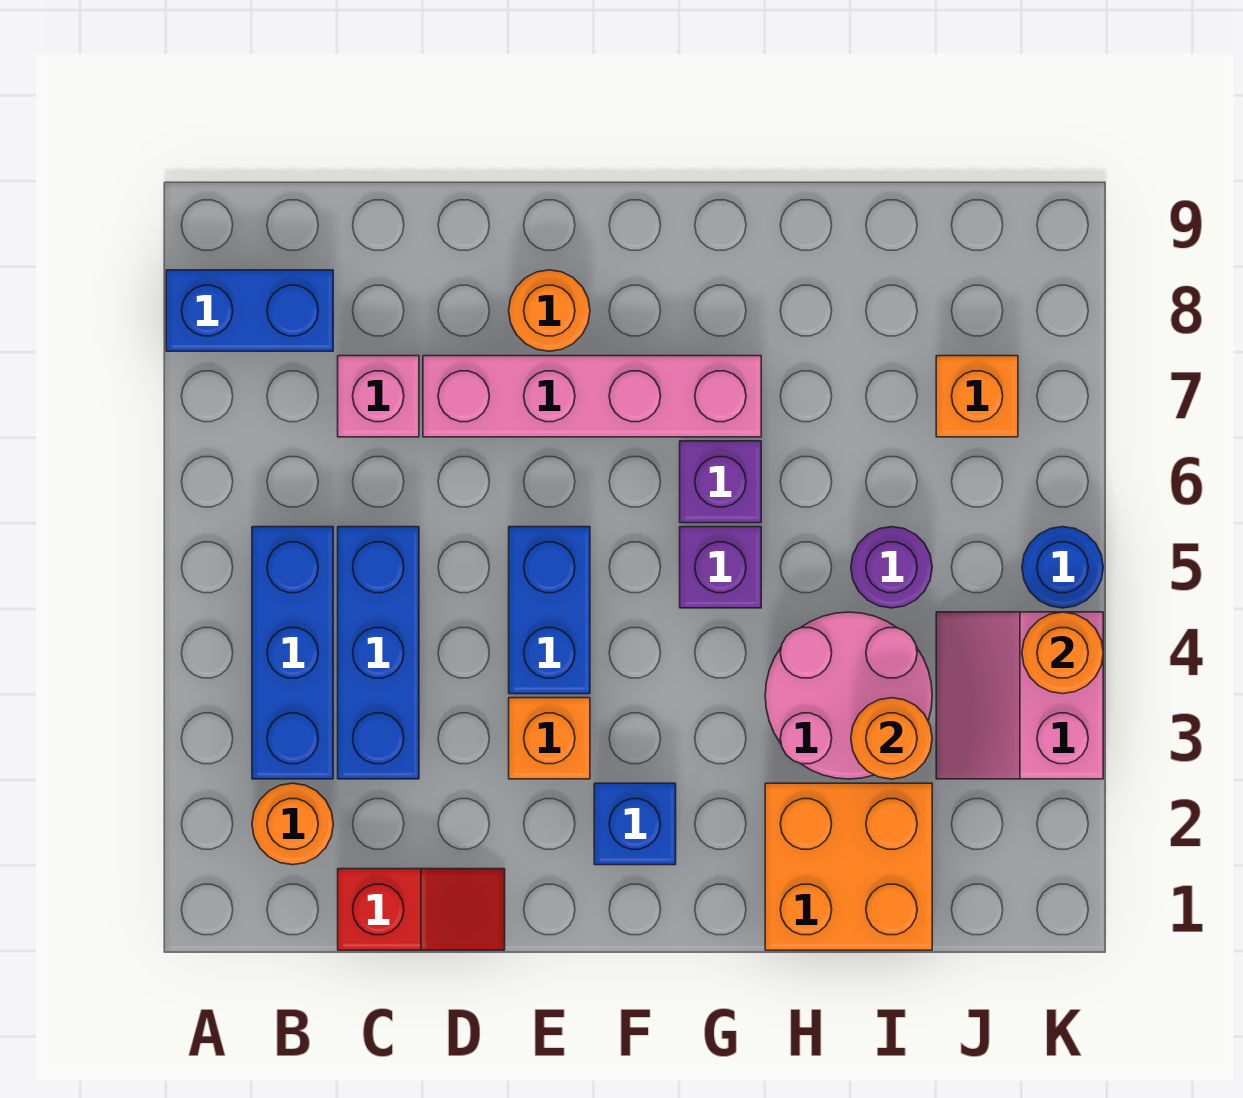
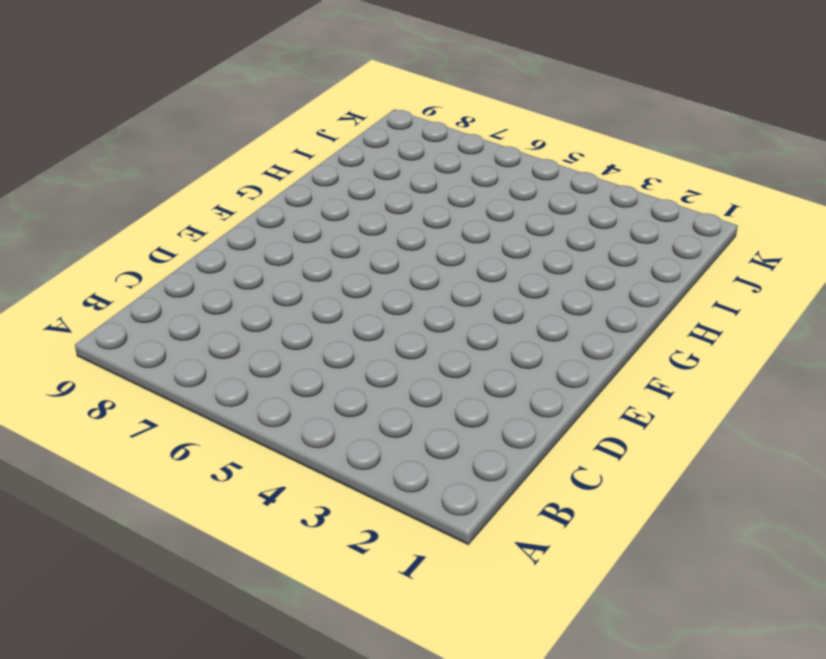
none -> blue 1x2 brick [166,270,333,351]
none -> orange 1x1 round brick [252,783,333,865]
none -> blue 1x3 brick [252,527,333,779]

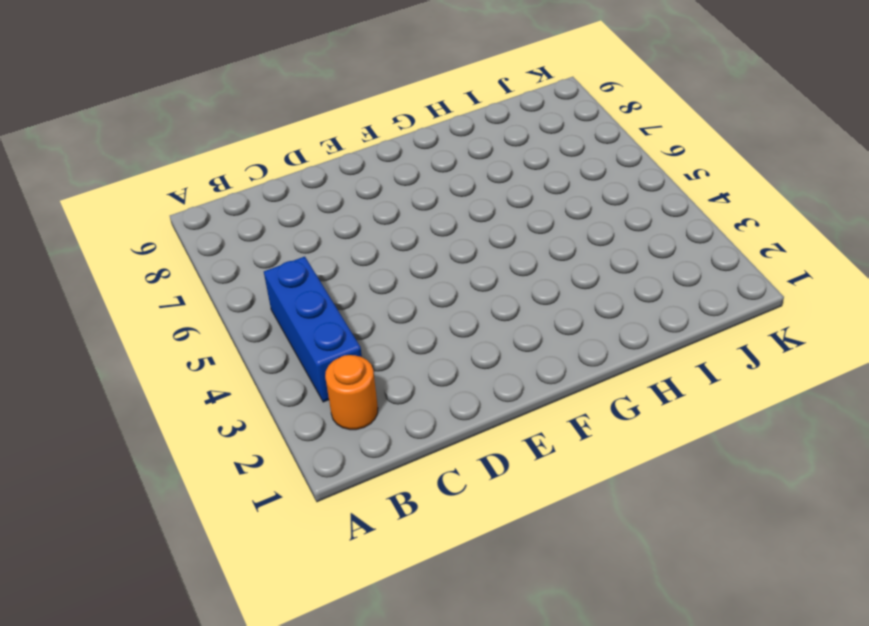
none -> blue 1x2 brick [166,270,333,351]
none -> red 1x2 slope [338,869,505,950]
none -> blue 1x3 brick [338,527,419,779]

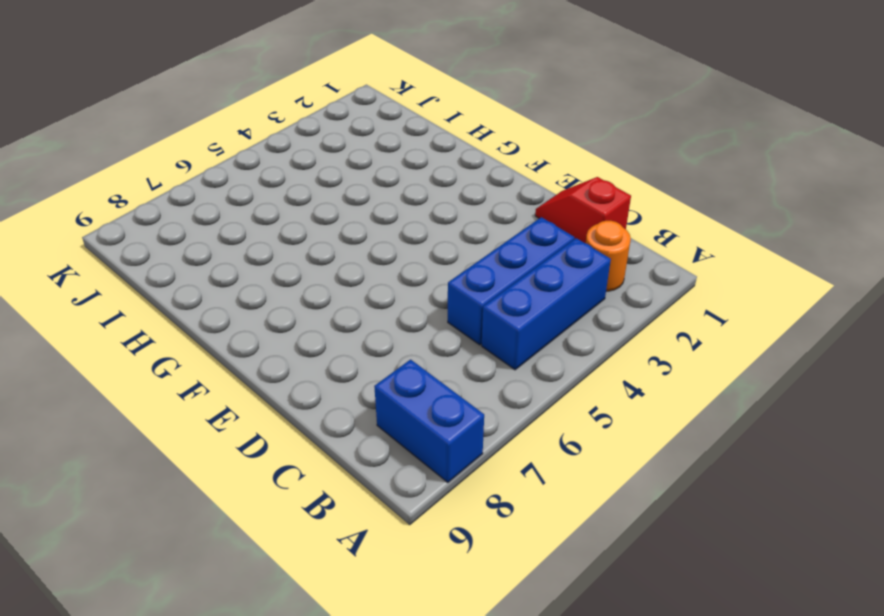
none -> pink 1x1 brick [338,356,419,437]
none -> pink 1x4 brick [423,356,761,437]
none -> orange 1x1 brick [509,698,590,779]

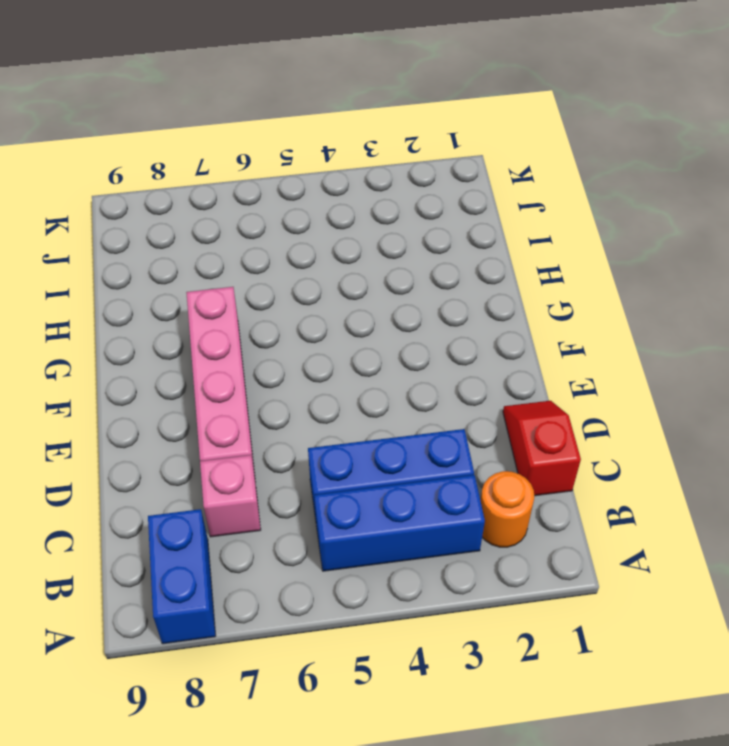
none -> orange 1x1 brick [509,698,590,779]
none -> blue 1x2 brick [509,527,590,694]
none -> orange 1x1 round brick [509,270,590,351]

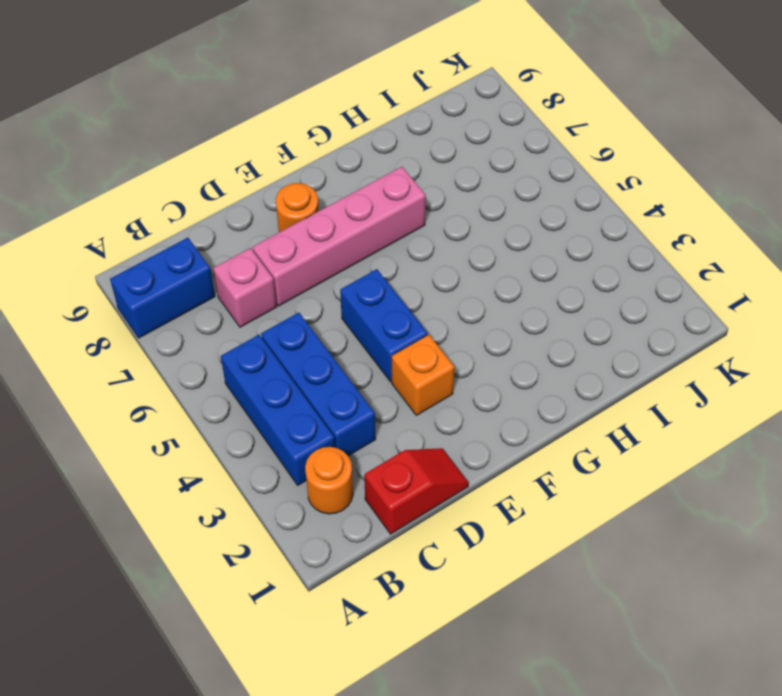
none -> blue 1x1 brick [594,783,676,865]
none -> purple 1x1 brick [680,527,761,608]
none -> purple 1x1 brick [680,441,761,523]

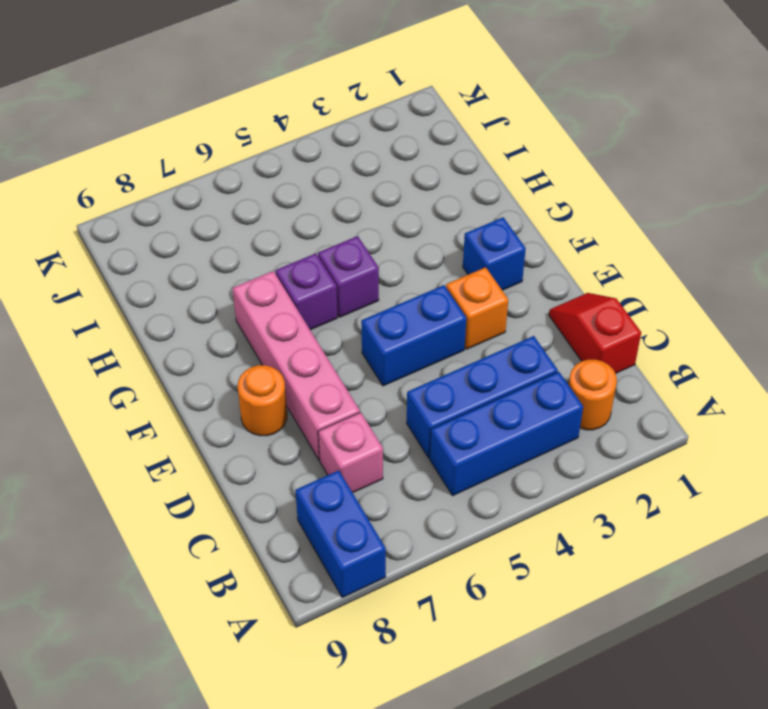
none -> orange 2x2 brick [765,783,932,950]
none -> pink 2x2 round brick [765,612,932,779]
none -> purple 1x1 round brick [851,527,932,608]

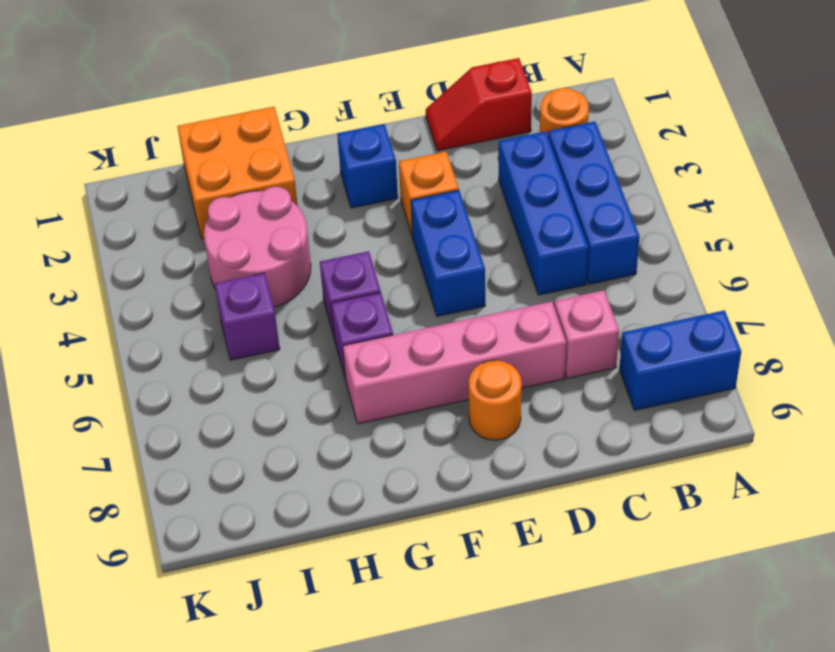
purple 1x1 brick [215,273,280,360] -> purple 1x1 round brick [851,527,932,608]
none -> pink 2x2 slope [936,612,1103,779]
none -> orange 1x1 brick [936,356,1018,437]
none -> blue 1x1 round brick [1022,527,1103,608]

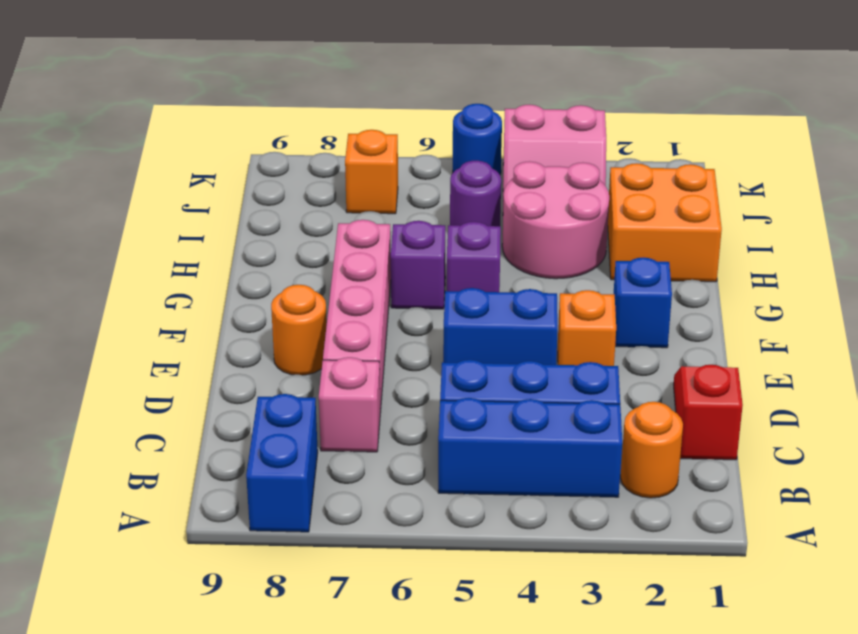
none -> orange 1x1 round brick [851,698,932,779]
none -> orange 1x1 round brick [1022,612,1103,694]

